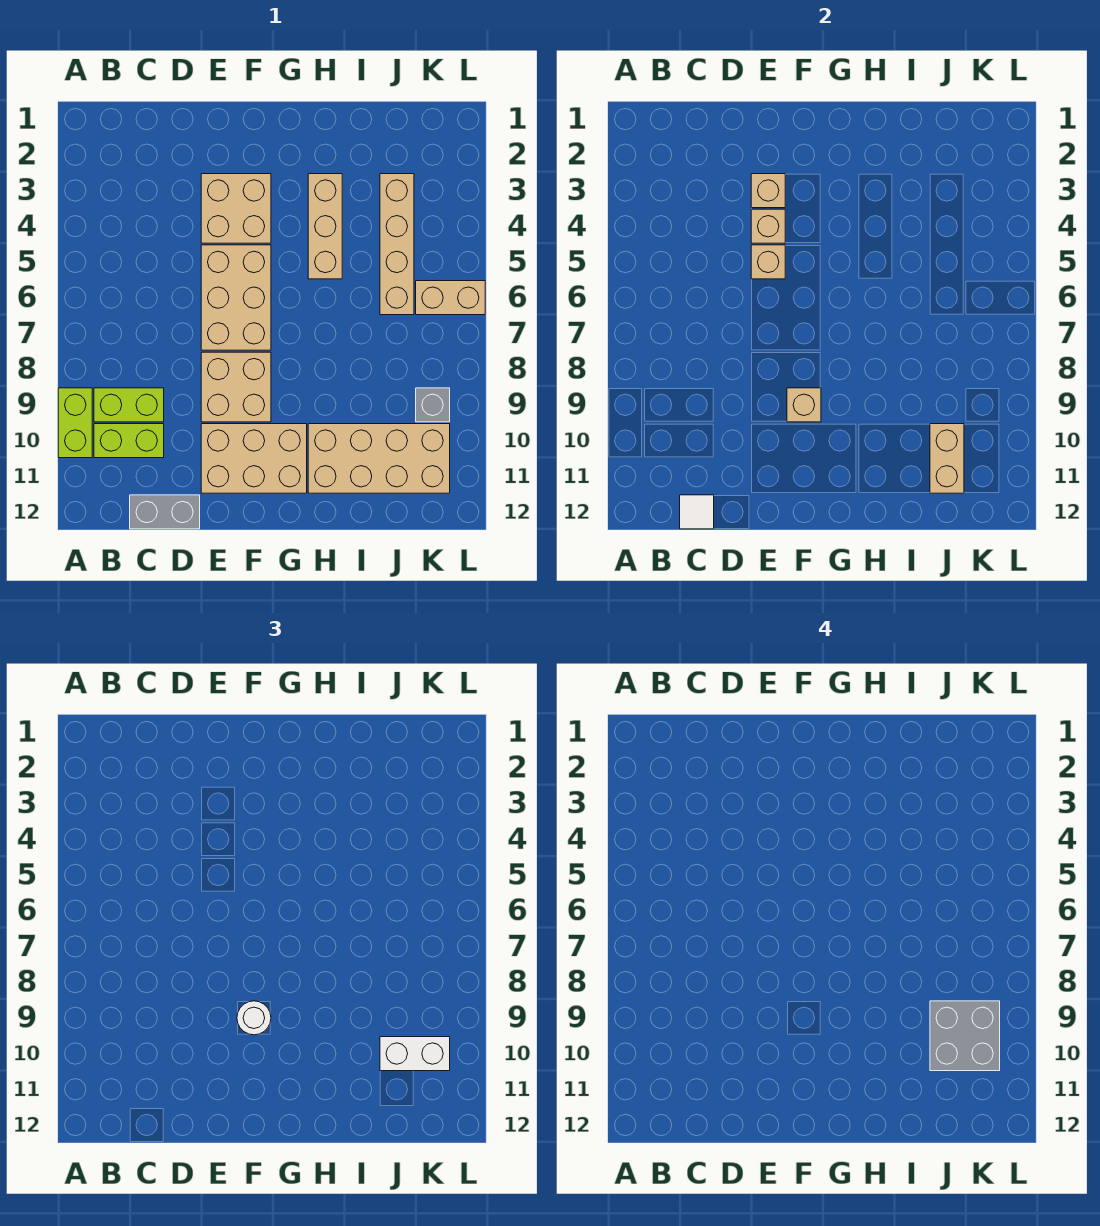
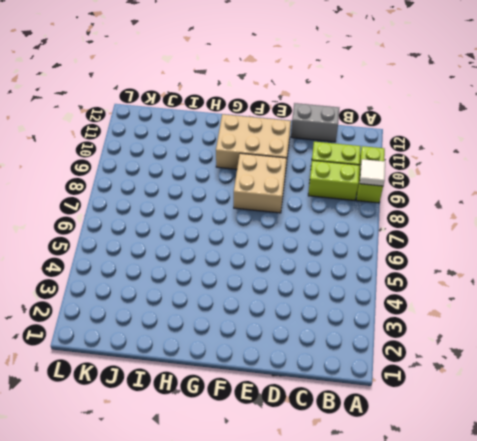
white 1x1 tile [360,159,385,186] -> white 1x1 tile moved to [680,495,714,529]
none -> tan 2x2 brick [201,174,271,243]
none -> tan 2x3 brick [201,245,271,350]
none -> tan 1x3 brick [308,174,342,279]

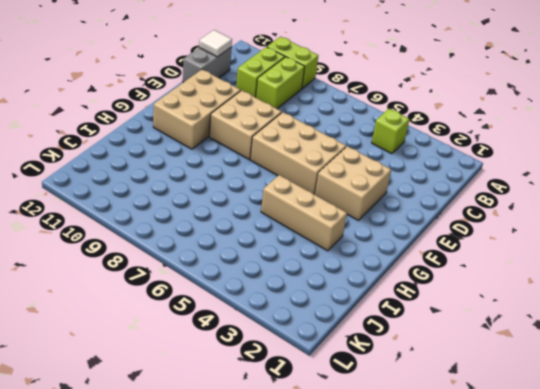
lime 1x1 brick [372,109,409,154] -> none
none -> tan 2x4 brick [308,424,450,493]
none -> tan 1x4 brick [380,174,414,315]
none -> tan 1x2 brick [416,281,485,315]

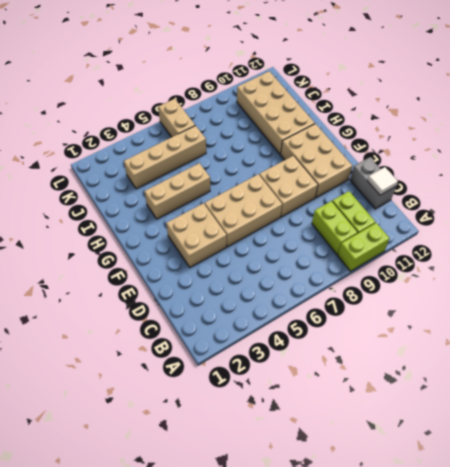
none -> grey 1x1 brick [416,388,450,422]
none -> tan 1x1 brick [751,174,785,208]
none -> tan 1x1 brick [751,209,785,243]

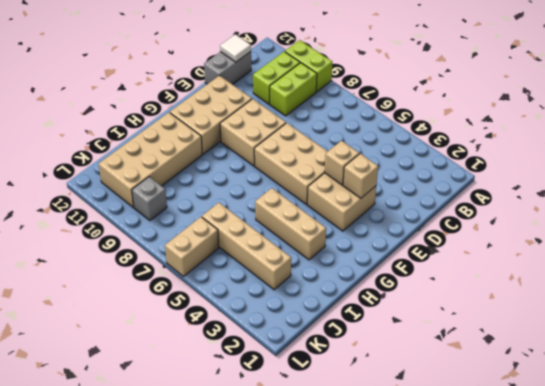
none -> tan 1x1 brick [751,245,785,279]
none -> tan 1x1 brick [787,388,821,422]
none -> tan 1x2 brick [930,424,964,493]

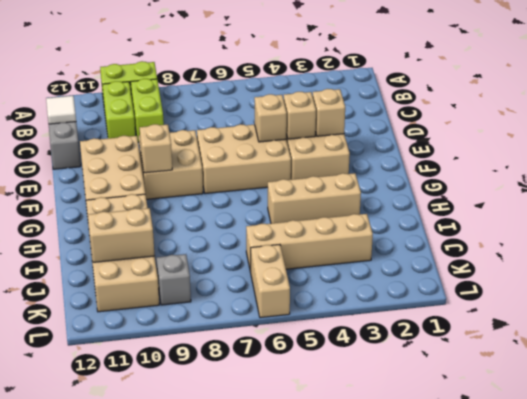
none -> white 1x1 round brick [237,1001,271,1035]
none -> white 1x2 brick [380,1037,450,1071]
none -> grey 2x2 brick [930,1001,1000,1071]

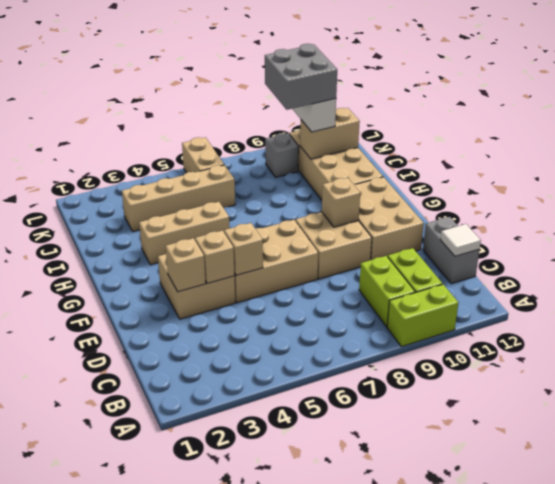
none -> white 1x1 round brick [237,1001,271,1035]

